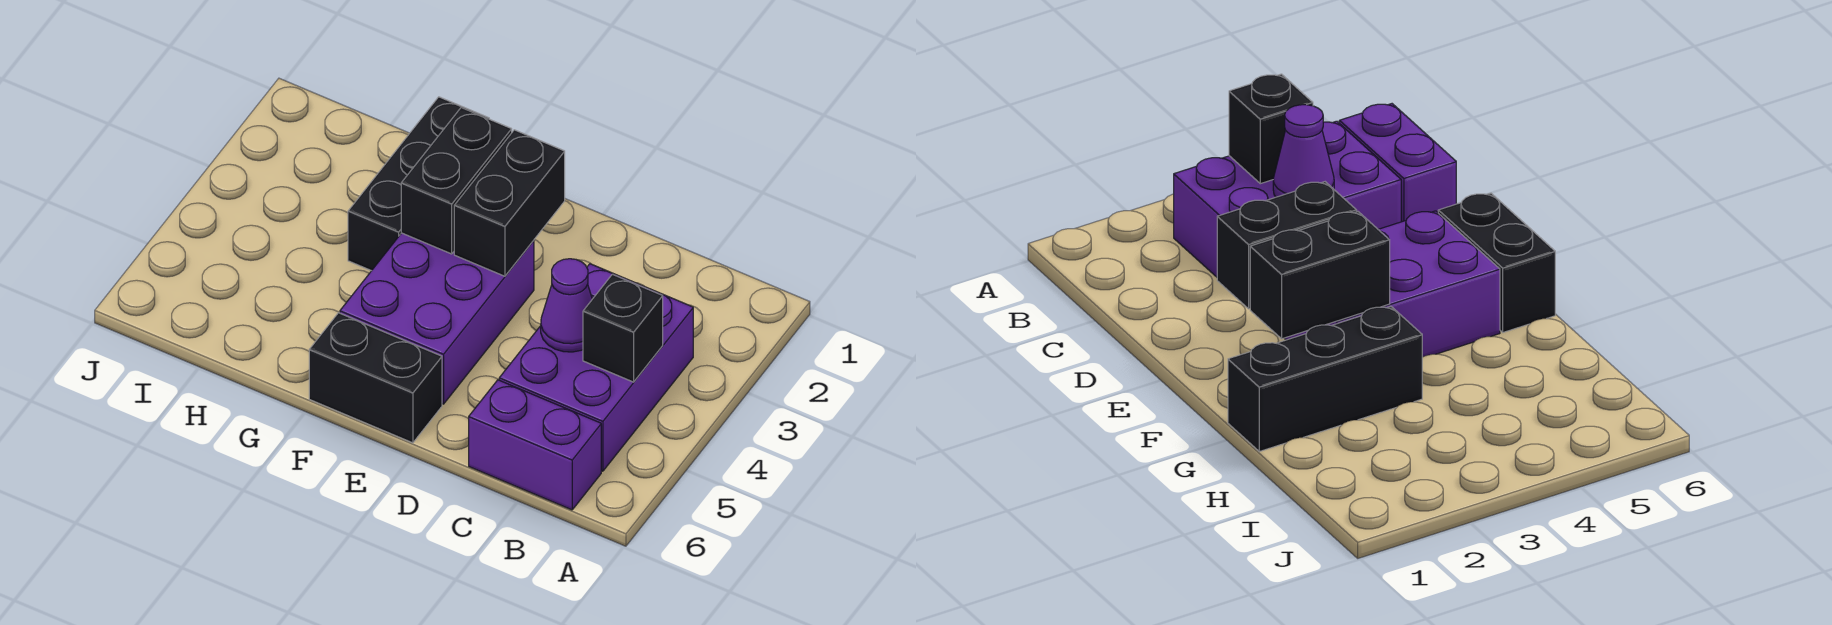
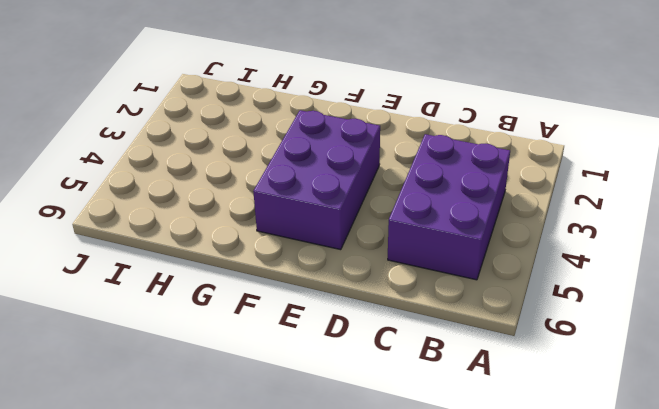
none -> purple 1x2 brick [469,380,601,510]
none -> black 1x2 brick [309,313,442,443]

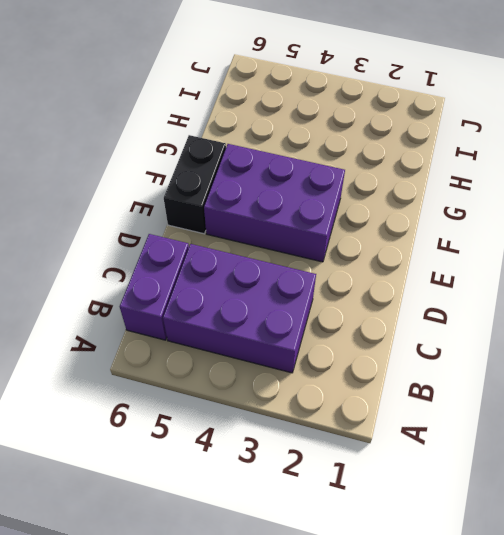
none -> black 1x3 brick [348,97,489,271]
none -> black 1x1 brick [583,274,663,382]

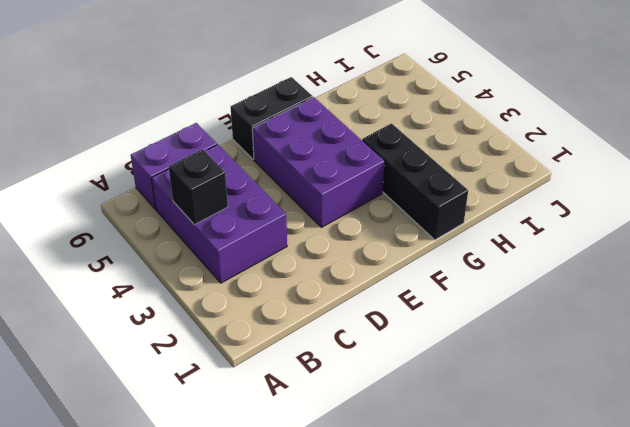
none -> purple 1x1 cone [541,259,592,352]
none -> black 1x2 brick [454,130,565,276]

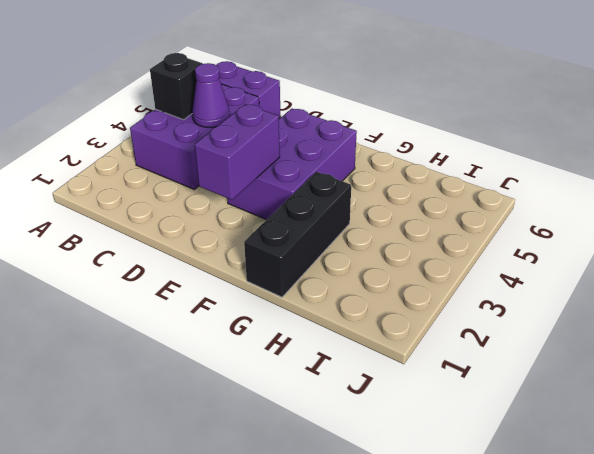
purple 1x2 brick [195,104,280,200] -> black 1x2 brick [454,130,565,276]
none -> black 1x2 brick [309,313,442,443]
none -> black 1x2 brick [401,108,512,254]

